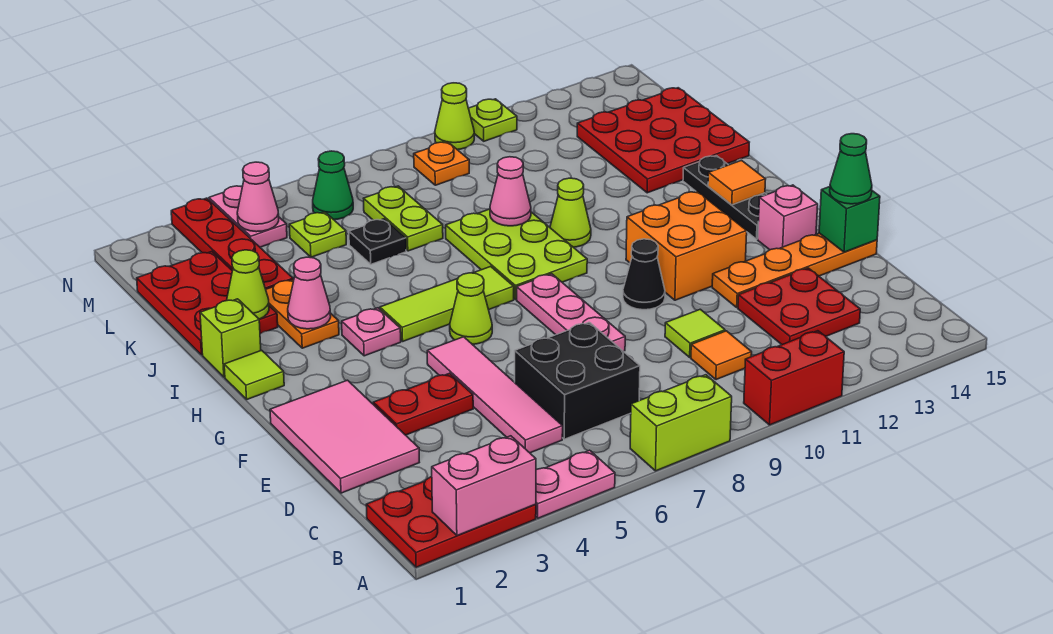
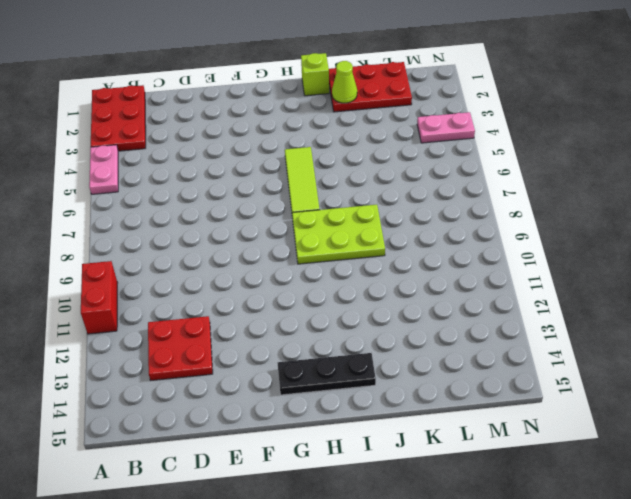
none -> lime 1x2 brick [630,375,732,471]
none -> pink 1x4 tile [427,337,563,453]
none -> black 2x2 brick [515,322,640,439]
none -> orange 1x1 tile [691,331,752,380]

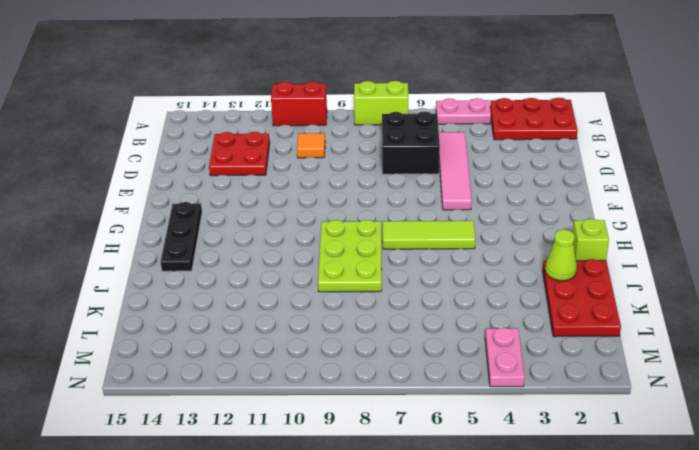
none -> pink 2x3 tile [270,380,419,493]
none -> lime 1x1 tile [665,309,725,357]
none -> red 1x2 plate [373,373,473,435]
none -> pink 1x3 plate [517,274,625,351]

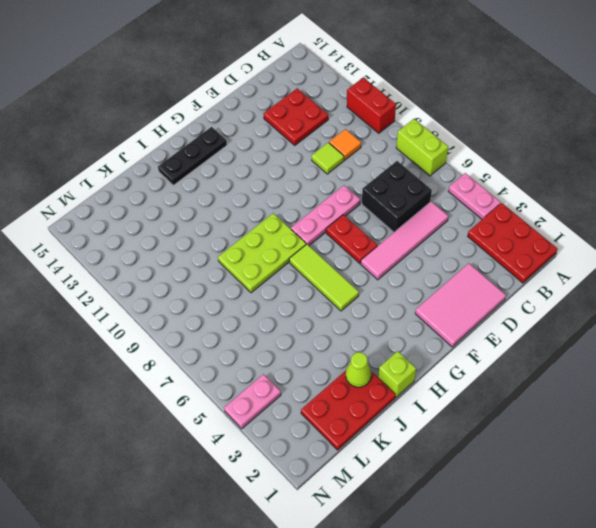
red 1x2 plate [326,215,377,264] -> red 1x2 plate moved to [373,373,473,435]
none -> orange 1x4 plate [712,233,877,308]
none -> black 1x1 cone [623,239,665,310]
none -> orange 2x2 brick [626,191,747,300]
none -> pink 1x1 brick [758,185,818,250]

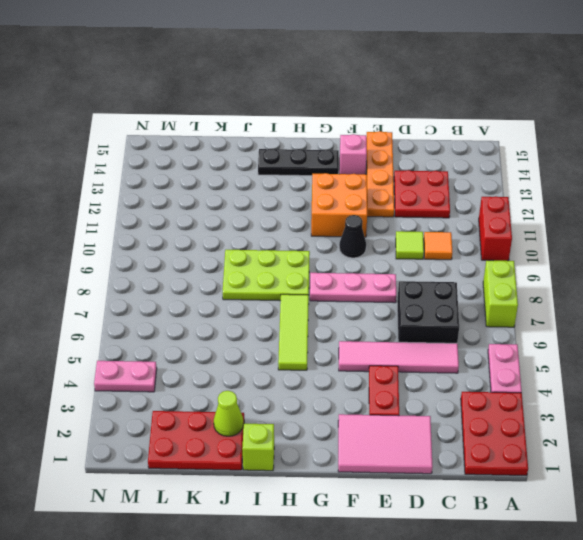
none -> lime 1x1 cone [450,273,492,344]
none -> lime 1x1 tile [224,350,284,399]
none -> pink 1x1 plate [342,308,401,356]
none -> orange 1x2 plate [266,279,339,348]

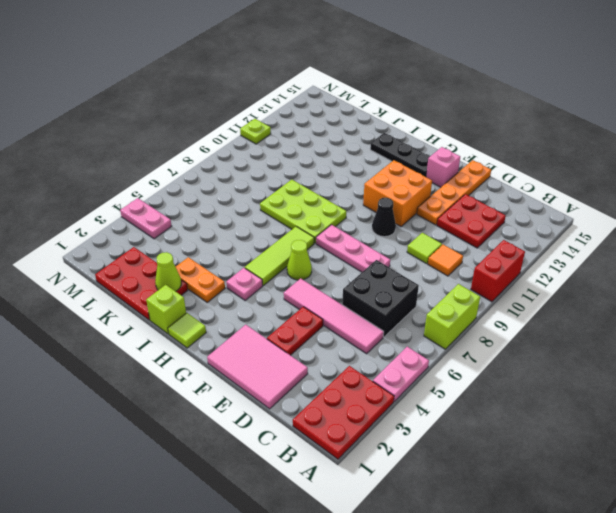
none -> lime 1x1 cone [550,178,591,247]
none -> red 3x3 plate [577,88,749,193]
none -> red 1x4 plate [171,198,293,289]
none -> black 1x1 plate [349,219,406,264]

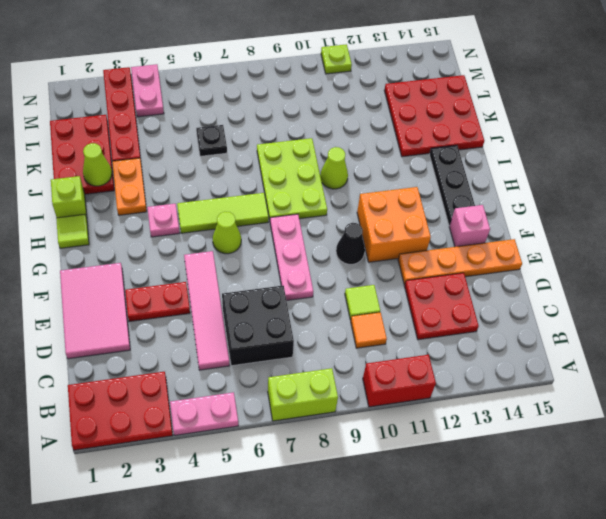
none -> lime 1x2 plate [364,186,443,251]
none -> lime 1x1 plate [289,212,346,257]
none -> green 1x1 cone [313,151,353,220]
none -> orange 1x1 plate [414,142,469,185]

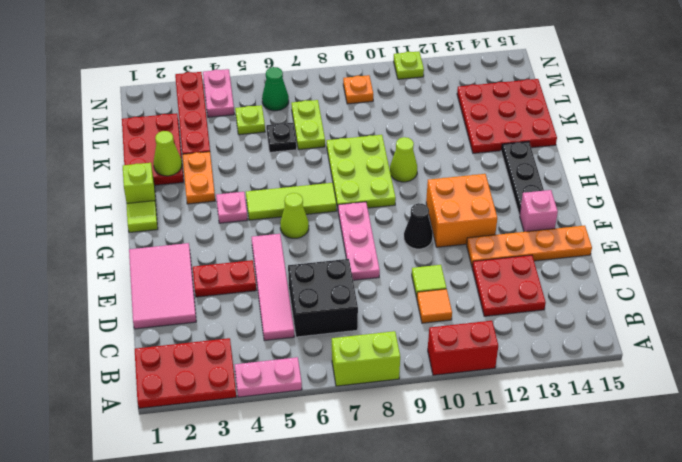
none -> lime 1x1 cone [435,83,474,150]
none -> pink 1x2 brick [432,436,536,536]
none -> green 1x1 brick [819,187,880,252]
none -> orange 1x1 tile [708,160,766,205]

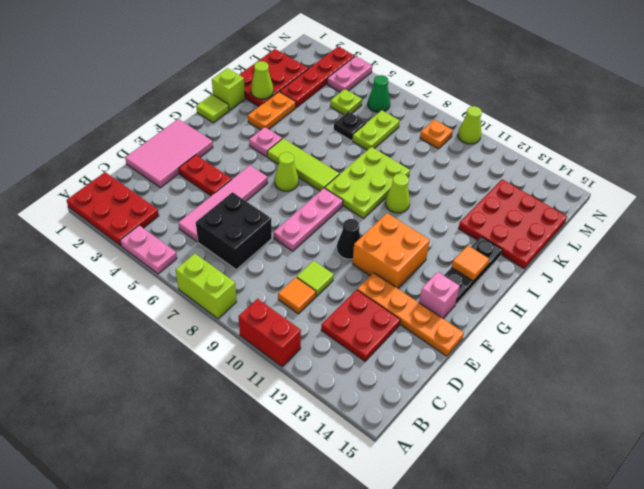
none -> lime 1x1 plate [468,99,517,141]
none -> pink 1x2 brick [432,436,536,536]
none -> green 1x1 brick [819,187,880,252]
none -> pink 1x1 cone [288,257,331,329]

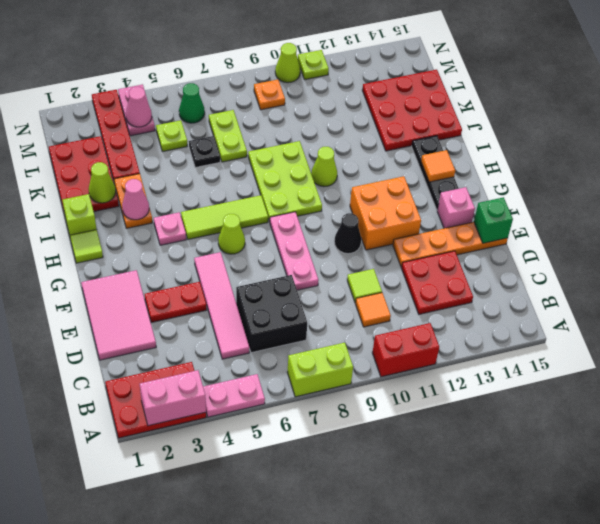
none -> pink 1x1 cone [490,157,531,226]
none -> green 1x1 cone [830,134,872,204]

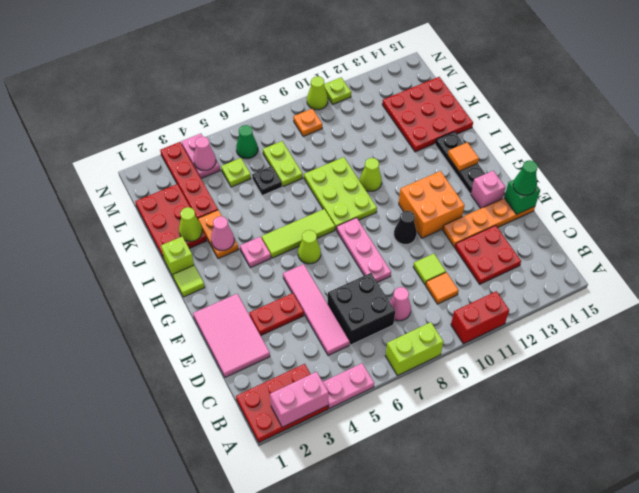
pink 1x1 cone [390,287,411,321] -> pink 1x1 cone moved to [490,157,531,226]

